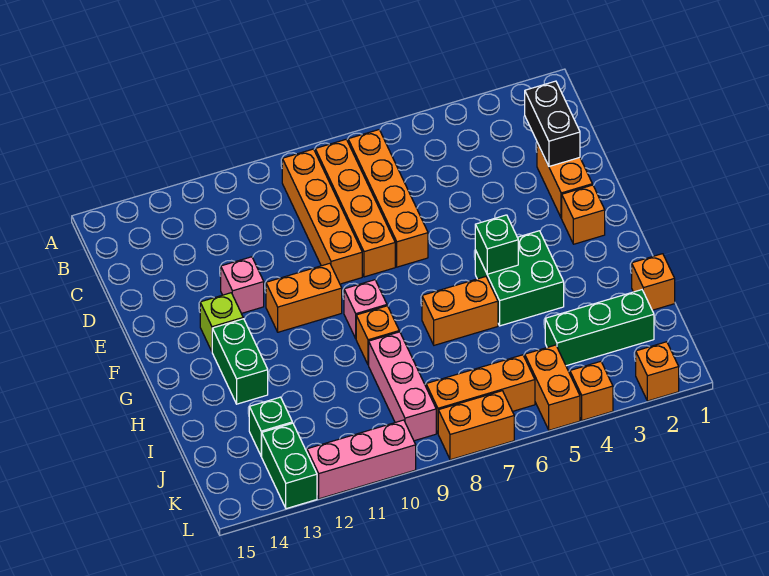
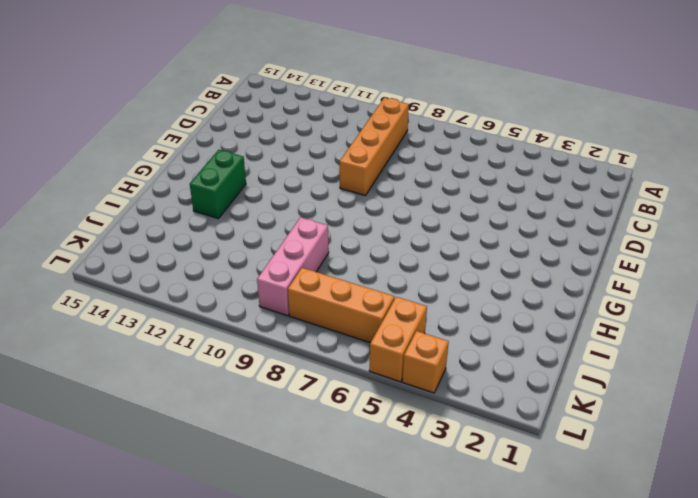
none -> orange 1x4 brick [348,130,428,267]
none -> orange 1x4 brick [315,139,395,277]
none -> orange 1x2 brick [537,143,592,218]

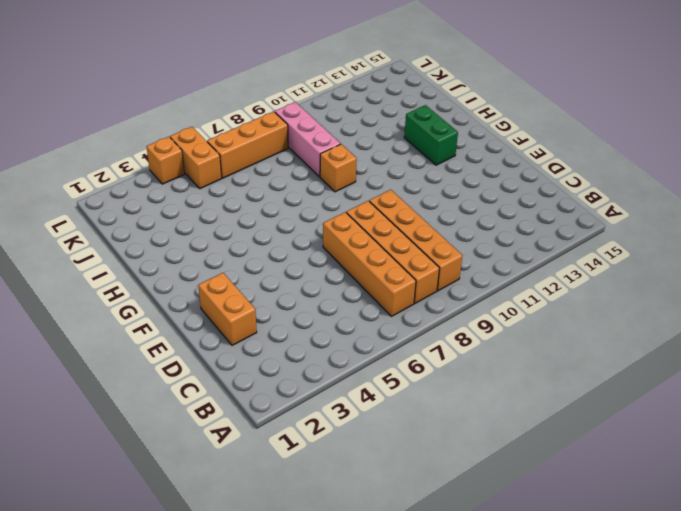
none -> pink 1x1 brick [221,257,264,314]
none -> orange 1x1 brick [562,185,605,244]
none -> orange 1x2 brick [266,263,342,332]

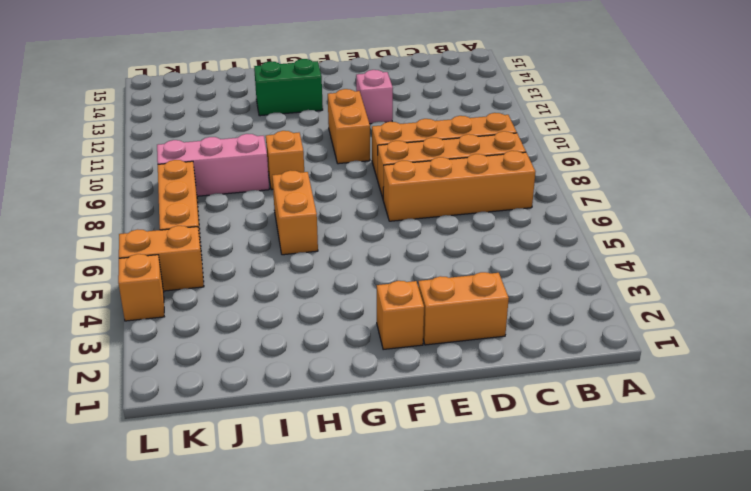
none -> lime 1x1 brick [200,293,243,351]
none -> green 2x2 brick [475,231,564,326]
none -> pink 1x1 brick [344,280,387,338]

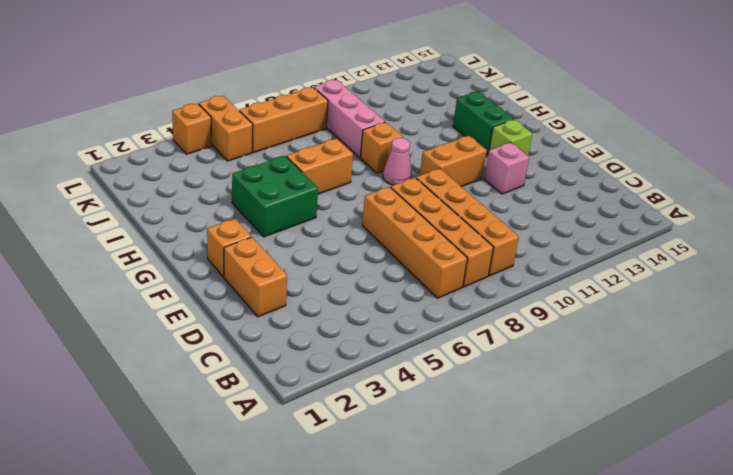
pink 1x1 cone [383,138,412,185] -> pink 1x1 brick [344,280,387,338]
none -> orange 1x1 brick [632,254,675,310]
none -> green 1x3 brick [545,290,654,366]
none -> green 1x1 brick [249,397,292,456]

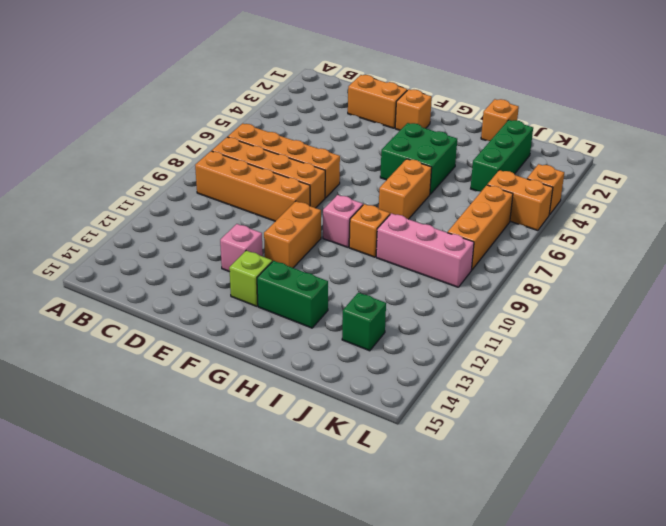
none -> green 1x2 brick [262,423,317,509]
none -> orange 1x1 brick [636,342,679,401]
none -> orange 1x2 brick [438,391,514,460]

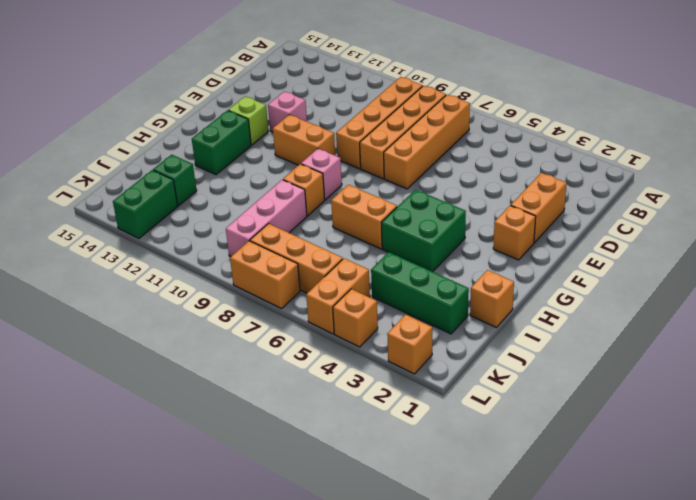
none -> pink 1x3 brick [307,420,416,499]
none -> black 1x2 brick [525,81,580,166]
none -> green 1x1 brick [475,215,518,274]

